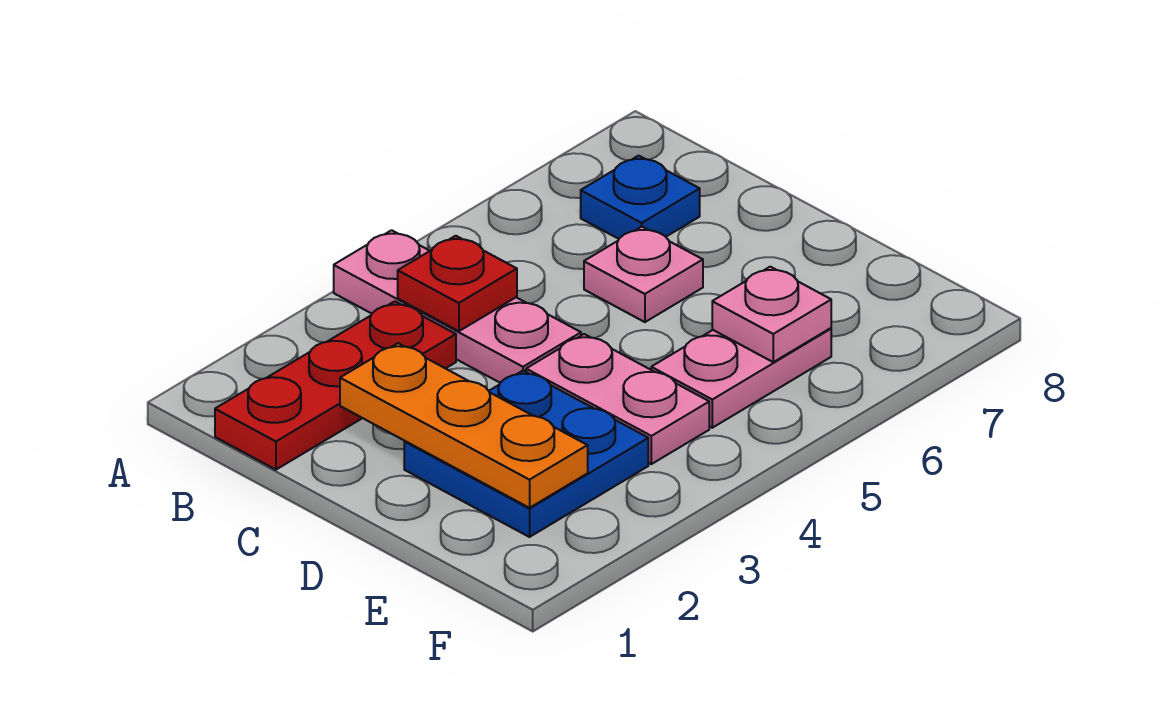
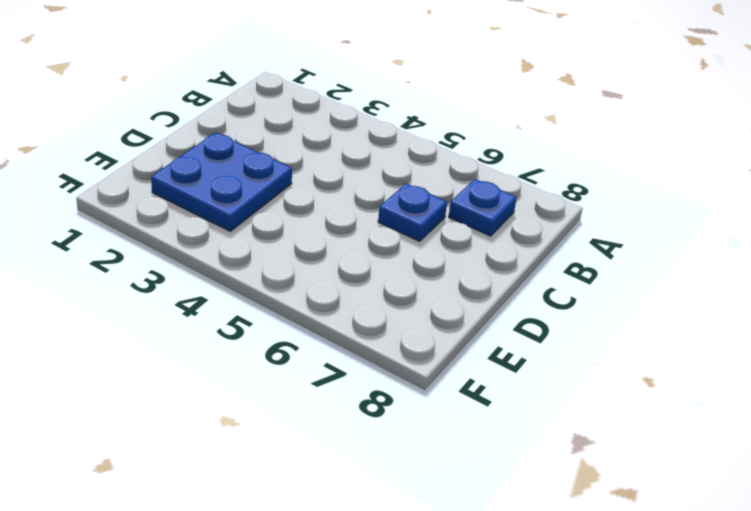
blue 1x1 plate [378,184,447,241] -> pink 1x1 plate [584,227,703,322]
none -> pink 1x3 plate [334,230,581,383]
none -> red 1x3 plate [215,301,456,470]

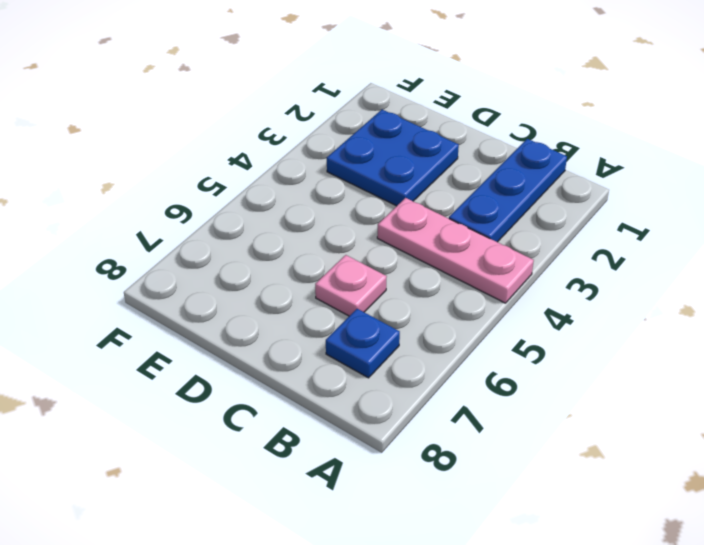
blue 1x3 plate [449,139,567,242] -> red 1x3 plate [215,301,456,470]
none -> pink 1x2 plate [526,334,709,464]
none -> pink 1x2 plate [651,328,831,428]

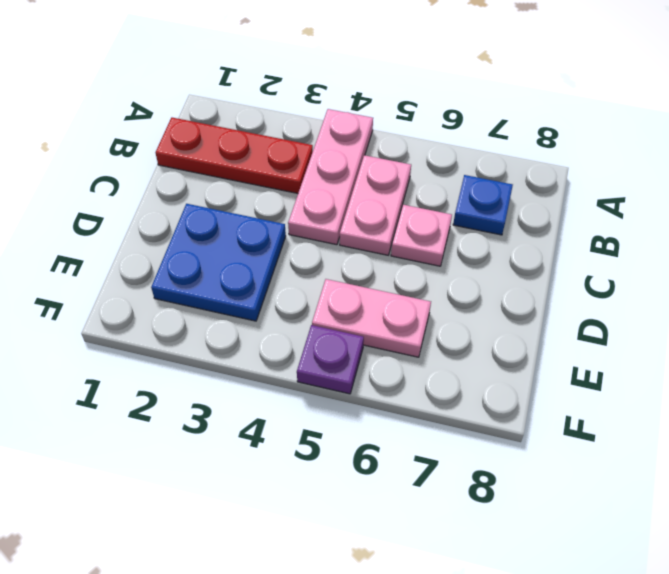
pink 1x2 plate [340,155,411,255] -> pink 1x2 plate moved to [526,334,709,464]
purple 1x1 plate [297,325,364,394] -> none
none -> red 1x1 plate [398,236,517,331]
none -> orange 1x3 plate [340,343,588,508]

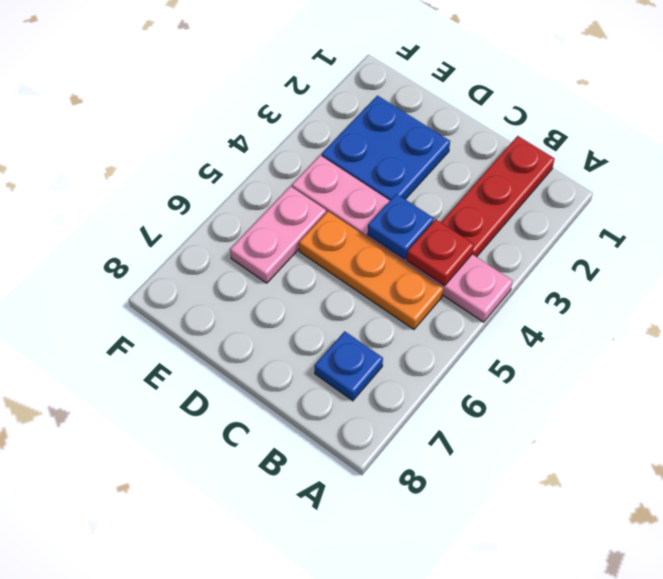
orange 1x3 plate [299,211,443,329] -> orange 1x3 plate moved to [340,343,588,508]
blue 1x1 plate [368,194,434,259] -> none
none -> pink 1x1 plate [584,227,703,322]
none -> pink 1x1 plate [712,267,831,362]

